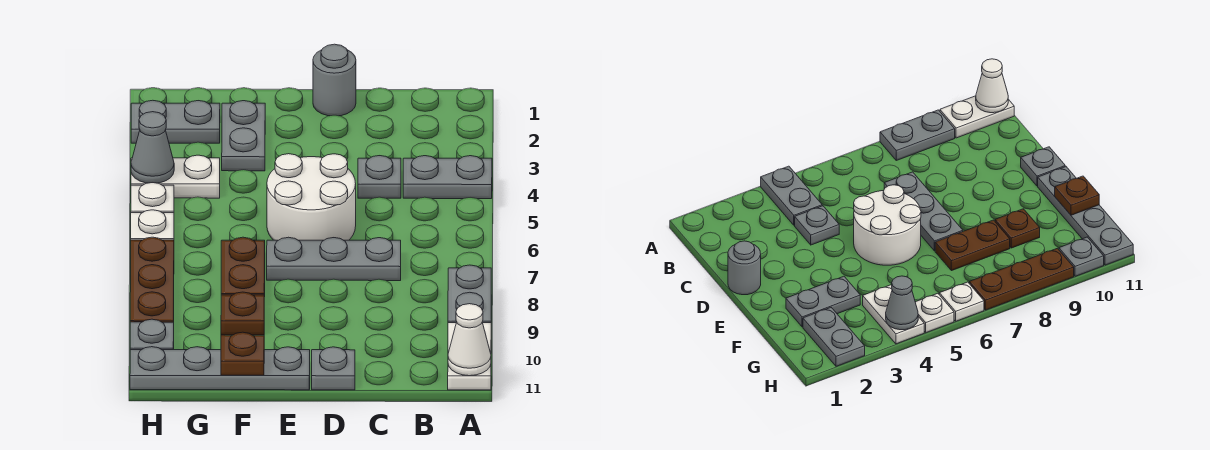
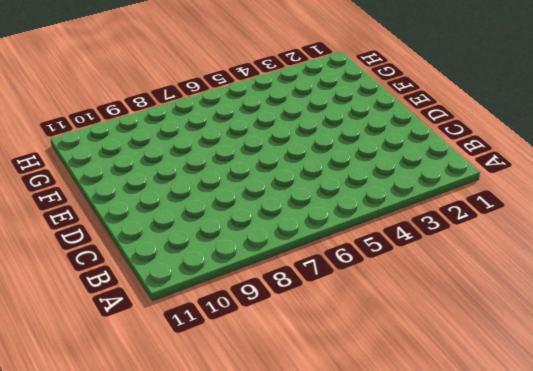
none -> grey 1x2 plate [403,156,492,199]
none -> grey 1x2 plate [448,265,491,323]
none -> white 1x2 plate [448,323,491,390]

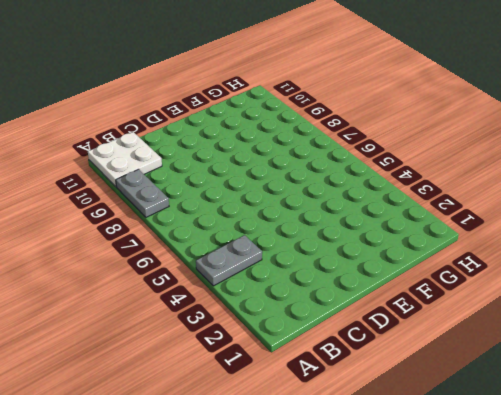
white 2x2 plate [88,132,162,187] -> white 1x2 plate [448,323,491,390]
none -> grey 1x1 plate [358,156,401,198]
none -> grey 1x3 plate [267,237,401,281]
none -> grey 1x1 round brick [313,44,356,116]

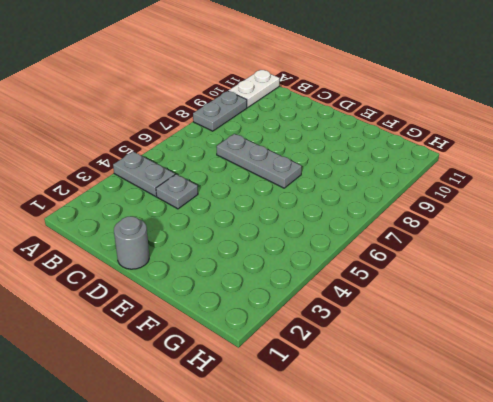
none -> white 2x2 round brick [267,154,356,240]
none -> grey 1x1 plate [312,347,355,390]
none -> grey 1x4 plate [130,347,310,390]

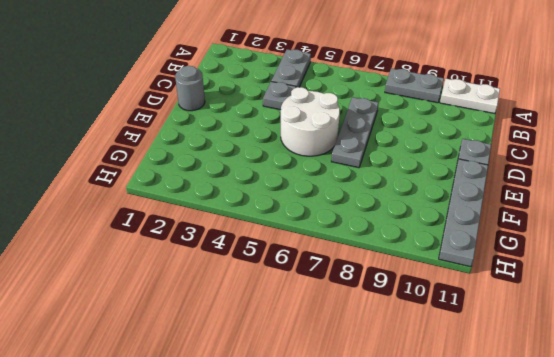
none -> grey 1x2 plate [222,101,265,171]
none -> brown 1x2 plate [221,237,265,297]
none -> brown 1x1 plate [221,292,264,335]

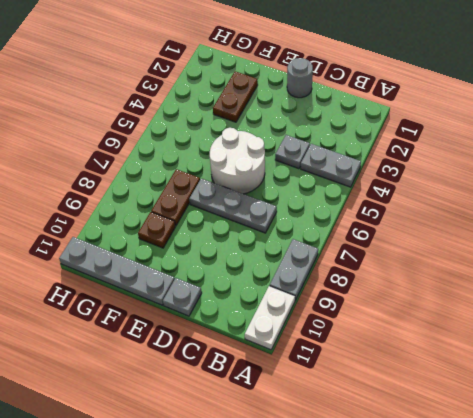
brown 1x2 plate [213,71,258,122] -> grey 1x2 plate [222,101,265,171]
none -> grey 1x2 plate [131,100,220,143]
none -> white 1x2 plate [131,155,220,198]
none -> white 1x1 plate [131,183,174,213]

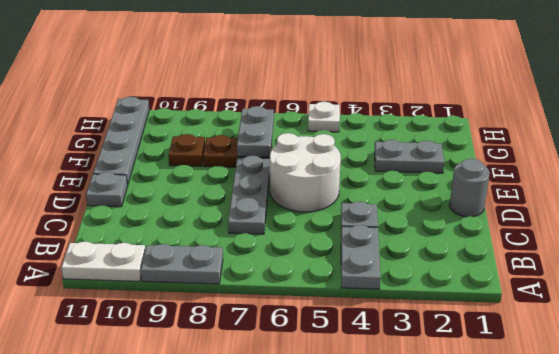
grey 1x2 plate [237,106,274,157] -> grey 1x2 plate moved to [131,100,220,143]
none -> white 1x2 plate [131,155,220,198]
none -> white 1x1 plate [131,210,174,240]
none -> brown 1x3 plate [130,237,174,322]

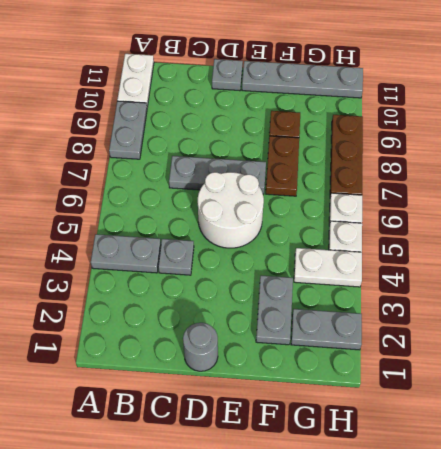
none -> grey 1x1 plate [130,319,174,350]
none -> white 1x1 cone [448,304,491,376]
none -> brown 1x1 plate [221,332,264,375]

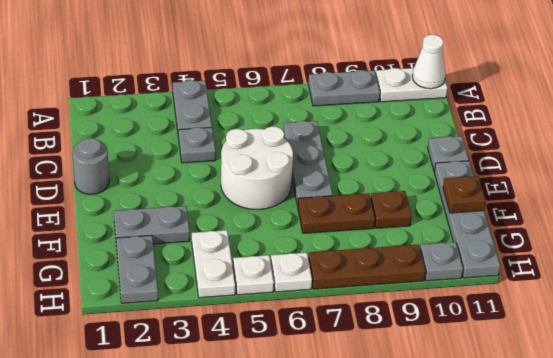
none -> grey 1x1 cone [131,112,174,183]

